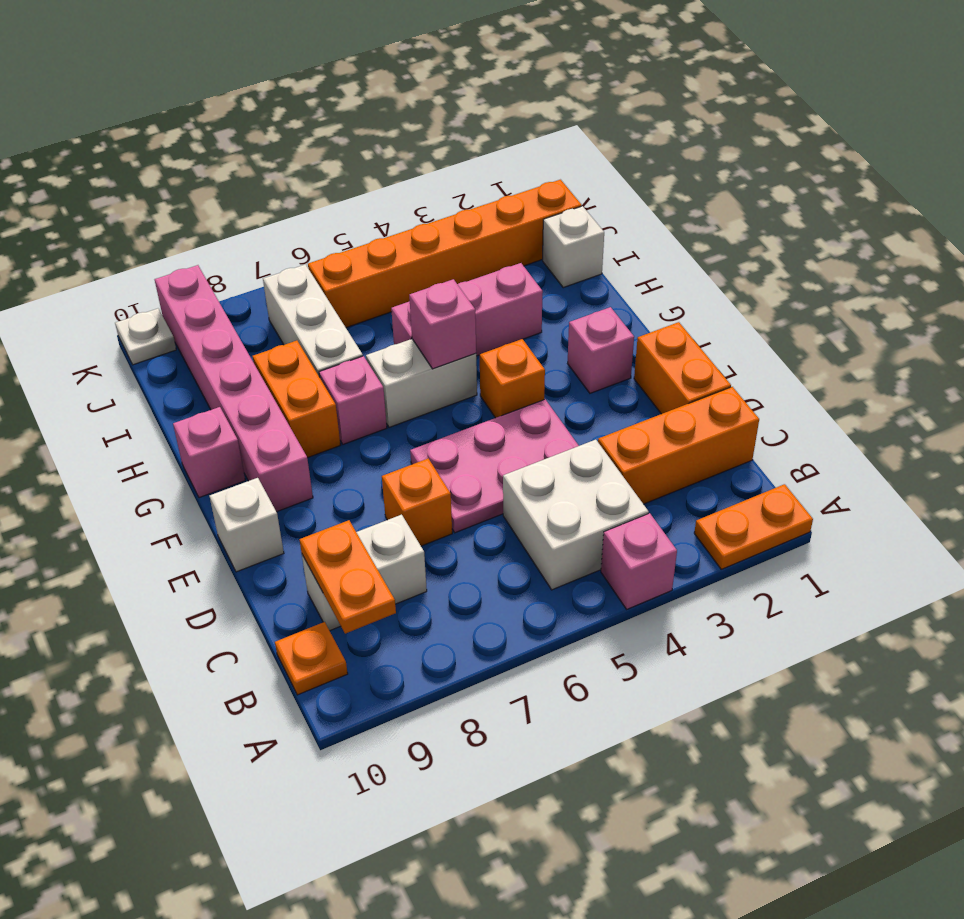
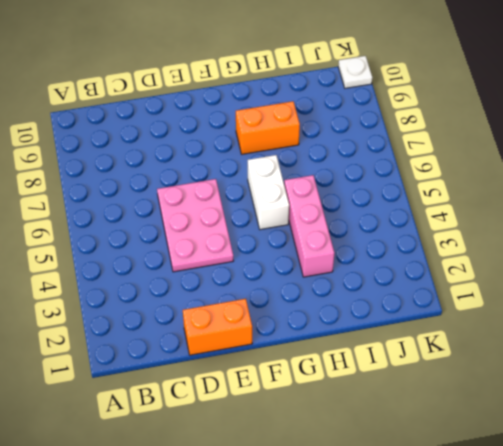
none -> orange 1x2 plate [694,484,813,569]
none -> pink 1x1 brick [601,513,677,609]
none -> white 2x2 brick [503,440,649,590]

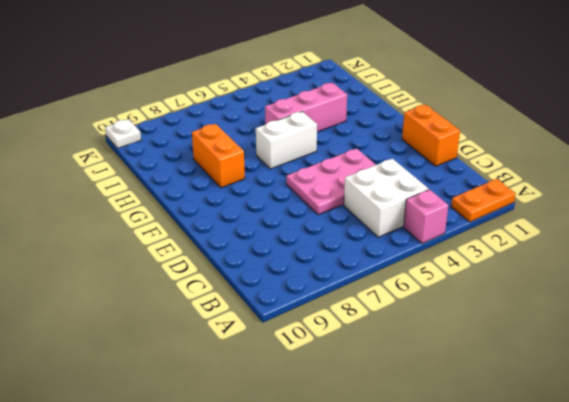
none -> orange 1x1 plate [275,622,348,695]
none -> orange 1x3 brick [598,387,759,504]
none -> white 1x2 brick [302,515,427,631]

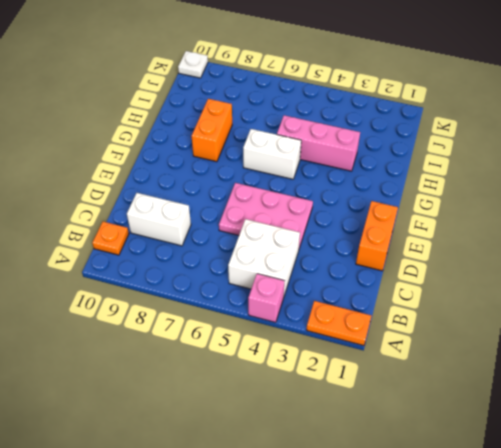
none -> orange 1x3 brick [598,387,759,504]
none -> orange 1x1 brick [382,459,452,546]
none -> white 1x1 brick [210,478,284,572]

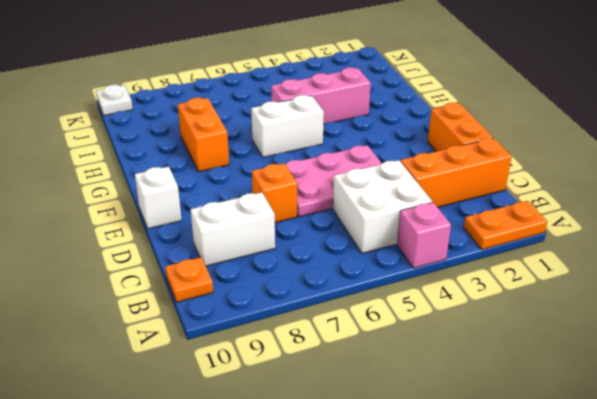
none -> pink 1x1 brick [568,307,634,393]
none -> orange 1x1 brick [480,339,545,418]
none -> pink 1x6 brick [155,265,313,512]

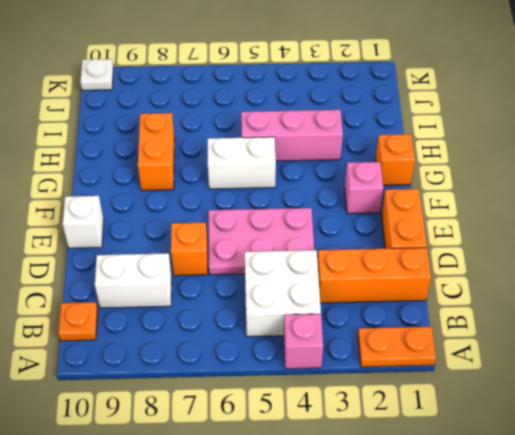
orange 1x1 brick [375,134,415,185] -> orange 1x1 brick moved to [480,339,545,418]
none -> pink 1x6 brick [155,265,313,512]
none -> pink 1x1 brick [319,356,387,444]
none -> pink 1x1 brick [173,407,245,498]

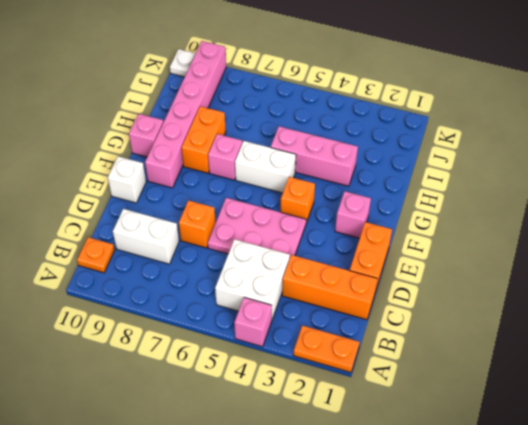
none -> white 1x3 brick [263,264,363,377]
none -> white 1x1 brick [543,206,604,288]
none -> orange 1x6 brick [308,180,582,328]

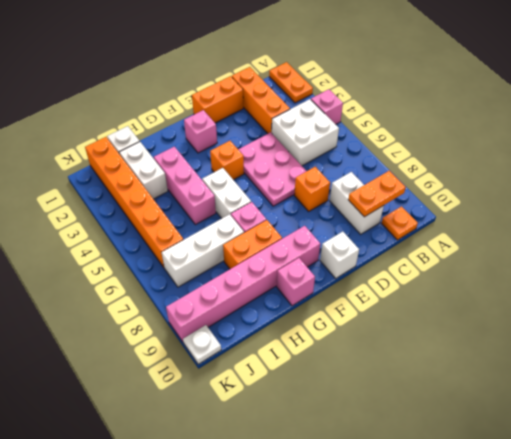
white 1x2 brick [119,142,168,199] -> none
none -> pink 1x1 brick [409,279,476,369]

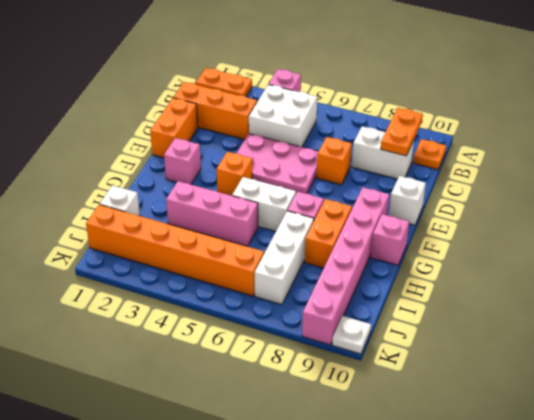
none -> pink 1x1 brick [409,279,476,369]

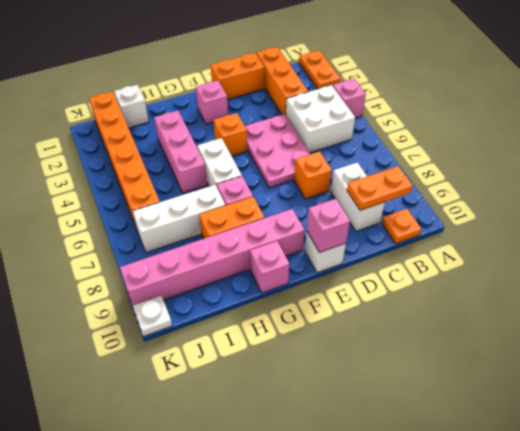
pink 1x1 brick [307,199,350,253] -> pink 1x1 brick moved to [409,279,476,369]

